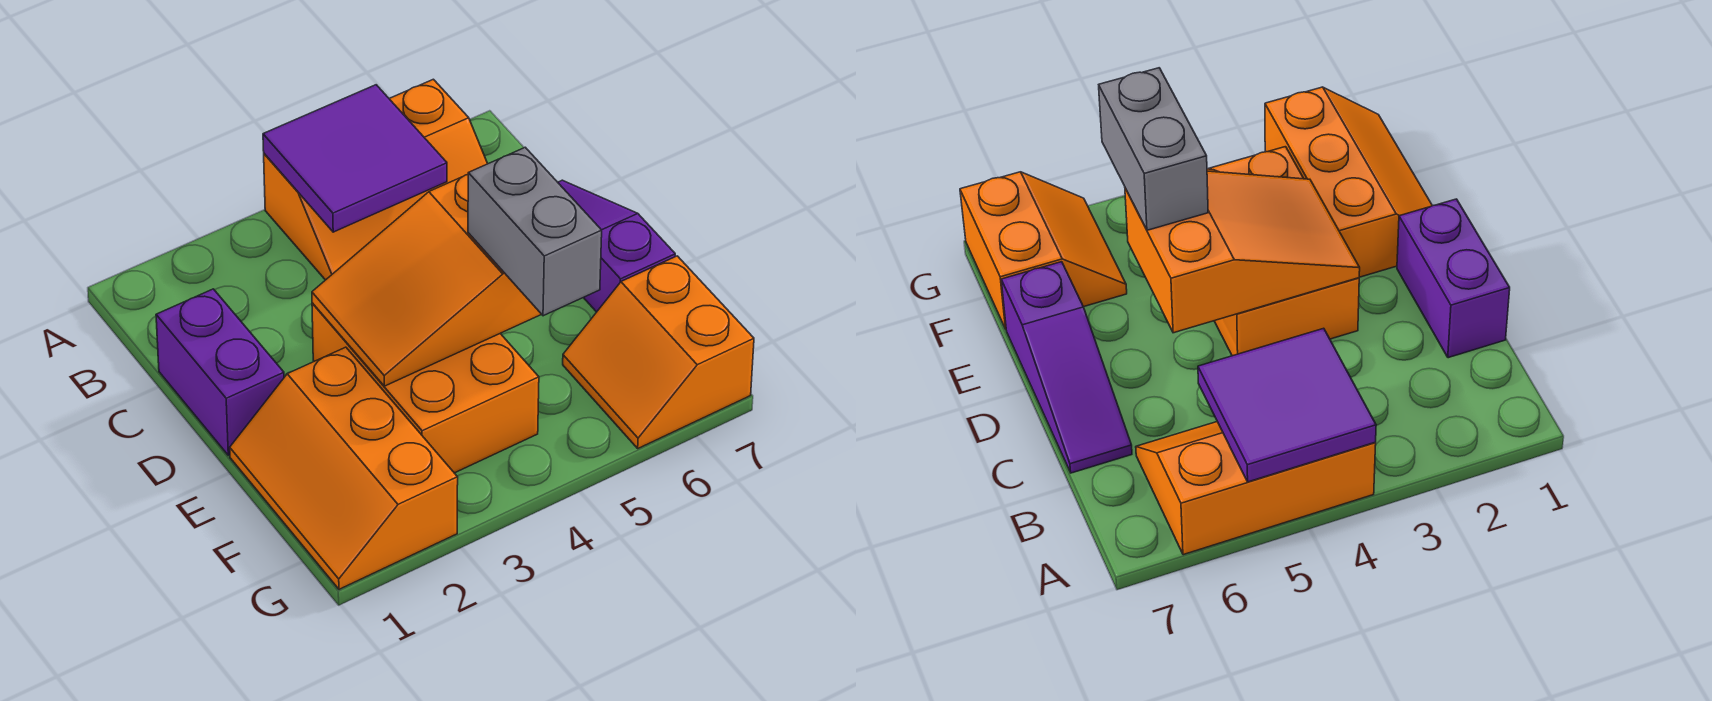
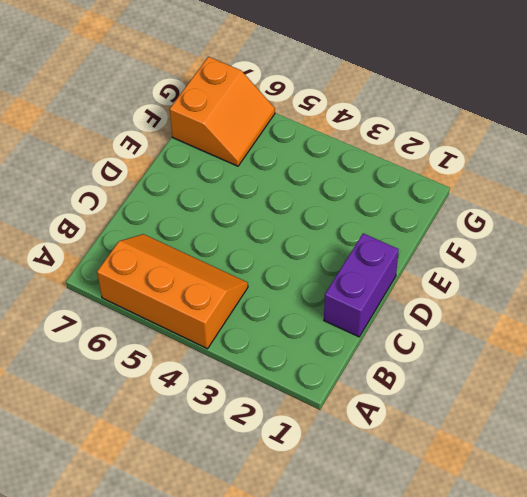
none -> purple 1x3 slope [558,180,675,312]
none -> orange 2x3 brick [312,303,539,473]

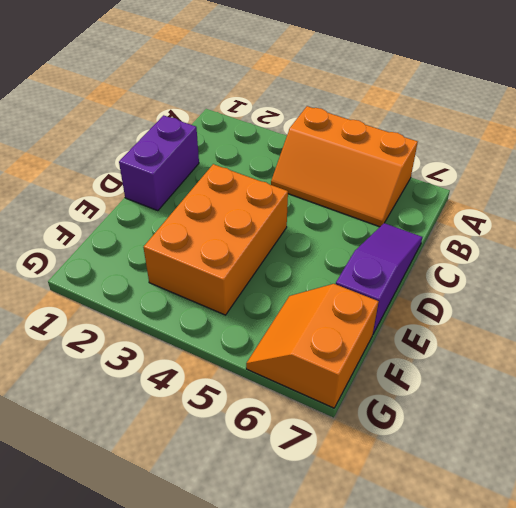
none -> orange 2x3 slope [230,347,458,589]
none -> purple 2x2 tile [263,85,447,232]

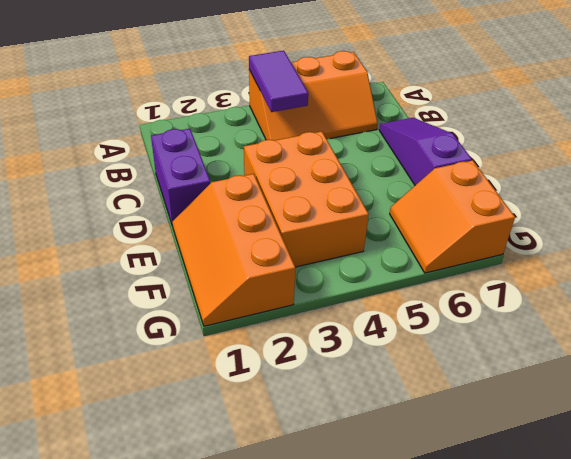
purple 1x2 tile [249,50,308,112] -> purple 2x2 tile [263,85,447,232]
none -> orange 2x3 slope [312,175,542,386]
none -> grey 1x2 brick [468,147,602,316]

